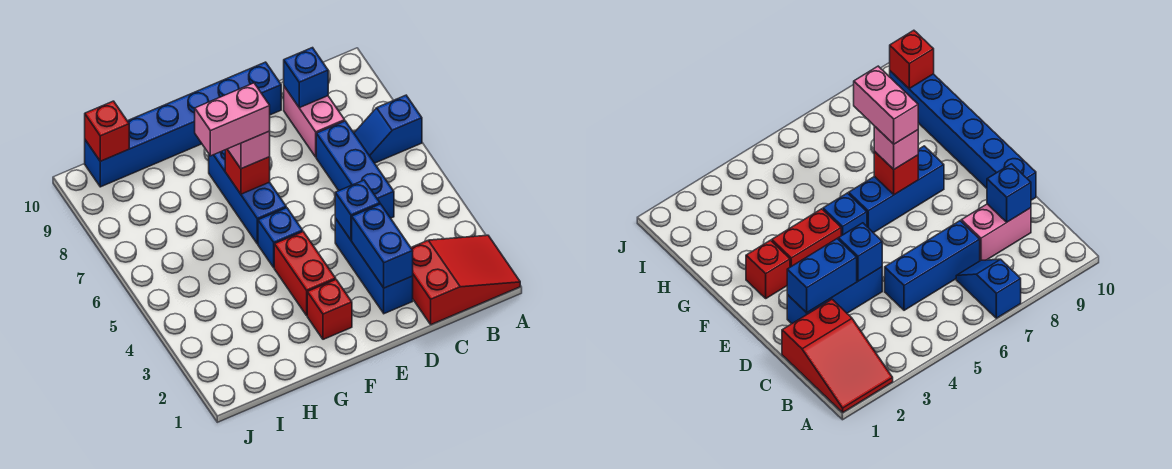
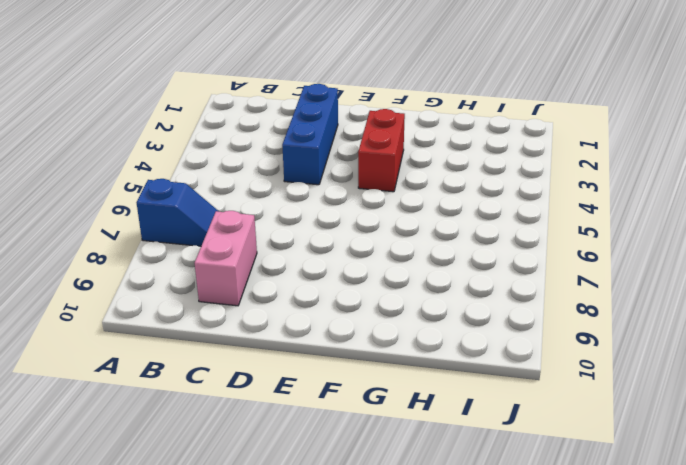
none -> red 2x3 slope [411,235,520,325]
none -> blue 1x3 brick [316,121,394,218]
none -> blue 1x6 brick [85,62,281,187]

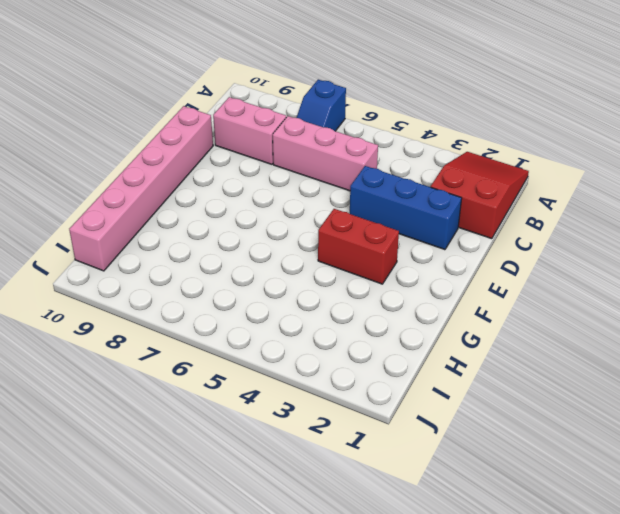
pink 1x3 brick [273,116,378,191] -> blue 1x3 brick [316,121,394,218]
pink 1x6 brick [69,106,213,271] -> blue 1x6 brick [85,62,281,187]
none -> red 1x1 brick [307,280,352,339]
none -> blue 1x1 brick [258,208,303,267]
none -> blue 1x3 brick [209,150,286,244]

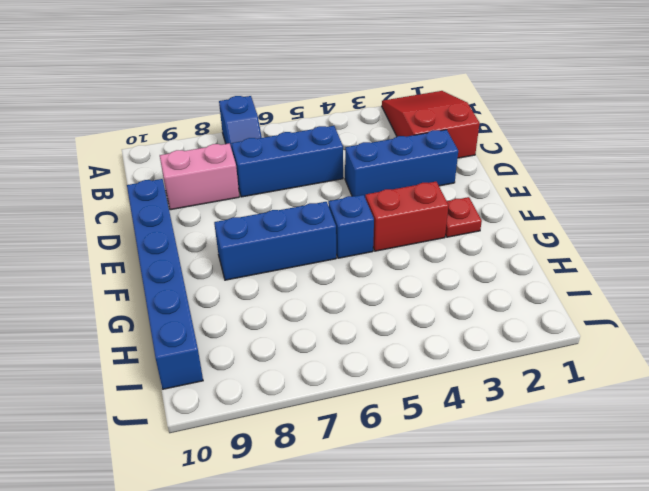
red 1x1 plate [445,197,482,237] -> red 1x1 brick [307,280,352,339]
none -> blue 1x1 brick [284,48,328,108]
none -> blue 1x2 brick [352,204,413,288]
none -> blue 1x1 brick [335,180,380,240]

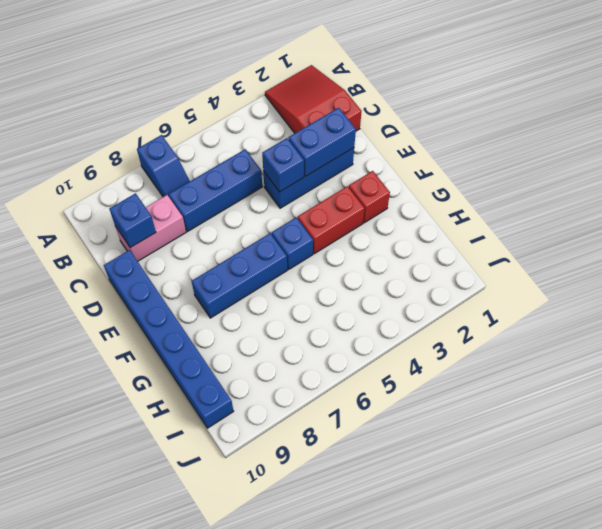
none -> red 1x1 brick [225,149,270,194]
none -> red 1x1 brick [85,101,129,161]
none -> pink 1x1 brick [227,131,270,169]

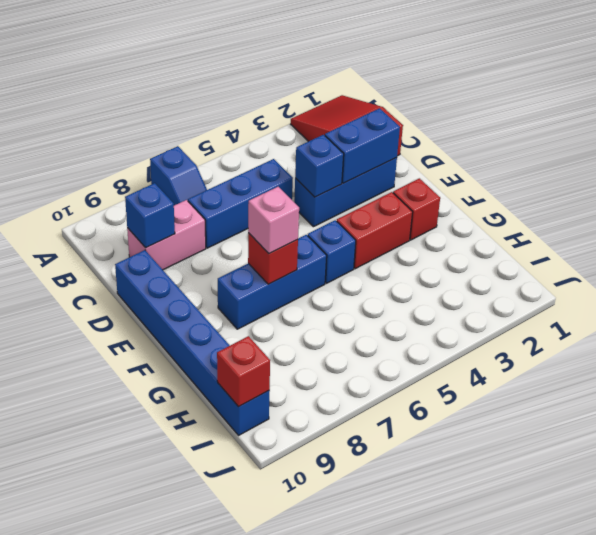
none -> pink 1x2 brick [195,83,270,156]

